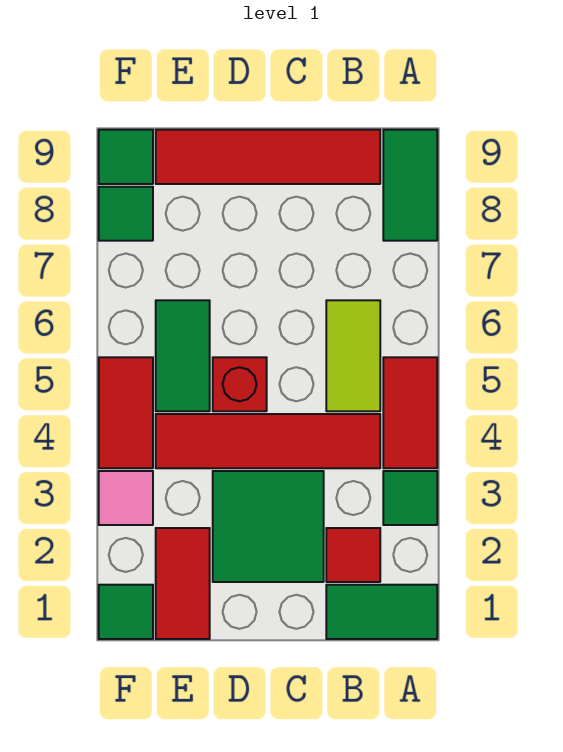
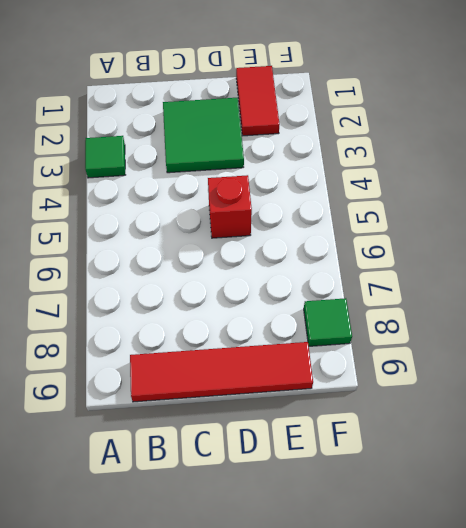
none -> green 1x2 tile [326,585,437,639]
none -> red 1x2 tile [383,357,437,468]
none -> green 1x2 tile [383,130,437,241]

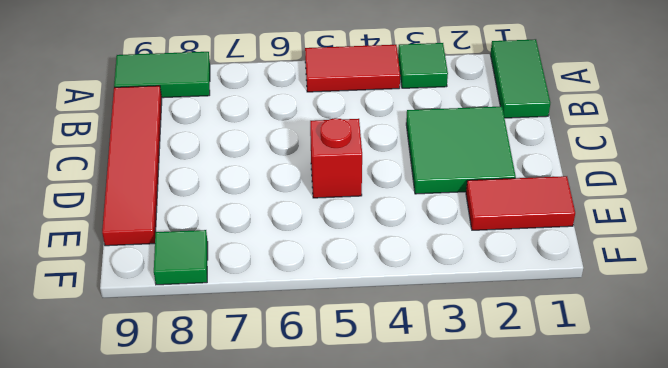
none -> red 1x1 tile [326,528,380,582]
none -> red 1x4 tile [156,414,380,468]
none -> lime 1x2 tile [326,300,380,411]

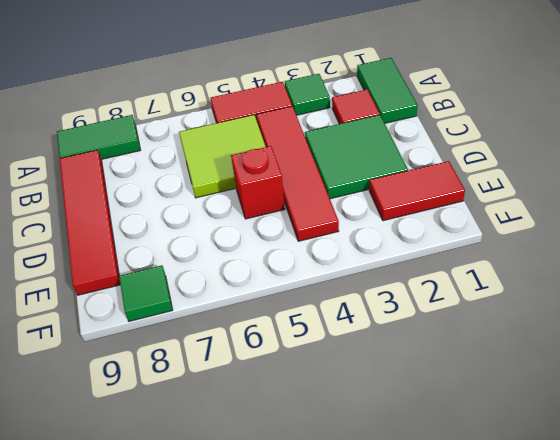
lime 2x2 tile [179,115,266,198] -> lime 1x2 tile [326,300,380,411]
none -> green 1x2 tile [156,300,210,411]
none -> green 1x1 tile [99,585,153,639]
none -> pink 1x1 tile [99,471,153,525]

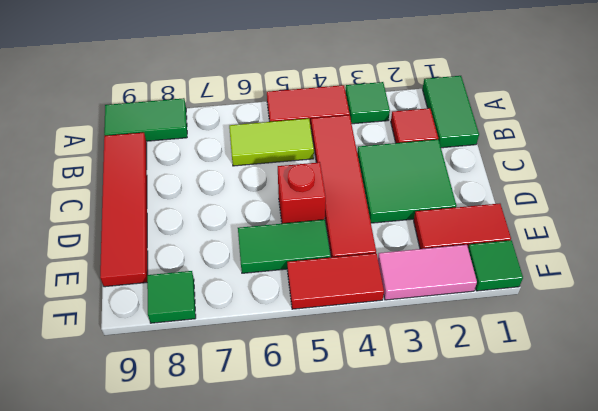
pink 1x2 tile [378,245,477,300] -> pink 1x1 tile [99,471,153,525]
none -> green 1x1 tile [99,130,153,184]

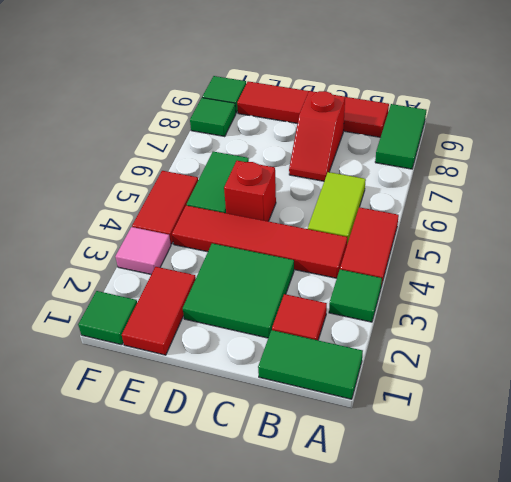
red 1x2 slope [289,91,345,181] -> none

